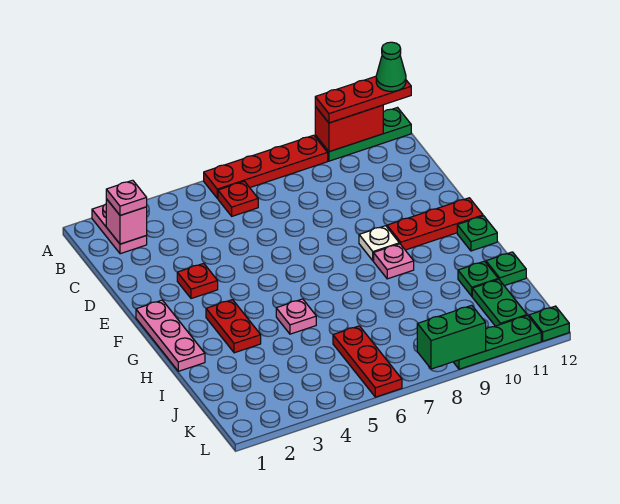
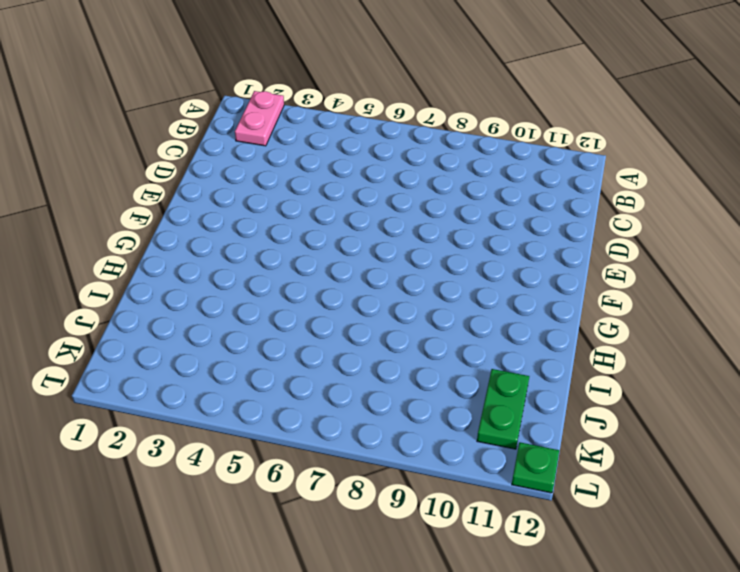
none -> red 1x4 plate [204,135,328,198]
none -> green 1x3 plate [315,108,411,161]
none -> red 1x1 plate [218,181,258,216]

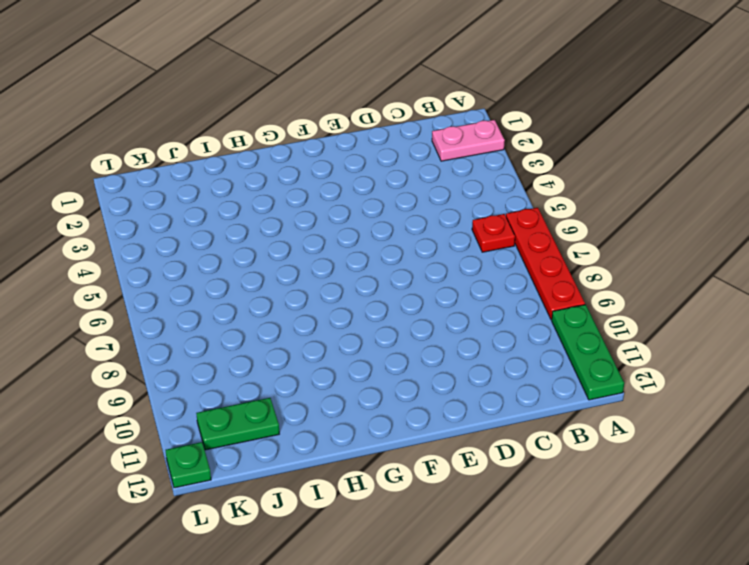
none -> red 1x1 plate [177,263,218,299]
none -> pink 1x3 plate [136,300,205,371]
none -> white 1x1 plate [359,226,399,261]

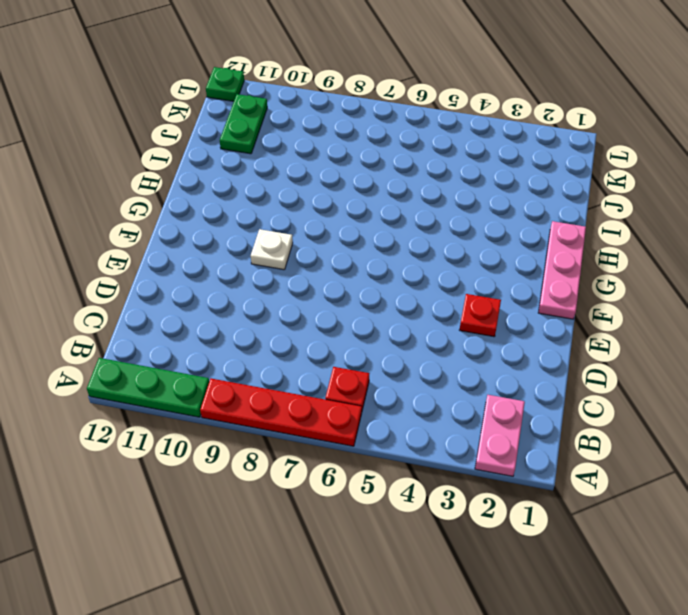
none -> red 1x3 plate [387,198,483,250]
none -> red 1x2 plate [206,300,261,353]
none -> pink 1x1 plate [374,244,414,279]

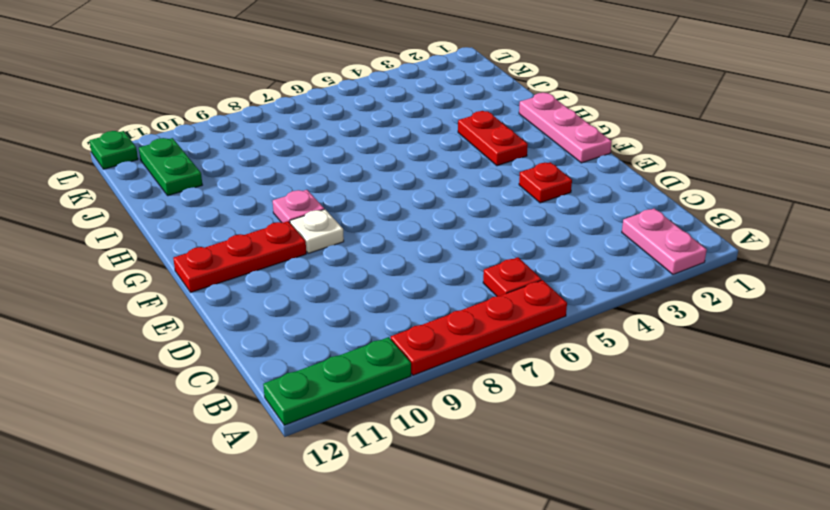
none -> green 1x1 plate [457,216,497,251]
none -> pink 1x1 plate [276,299,316,334]
none -> green 1x1 plate [458,261,498,296]

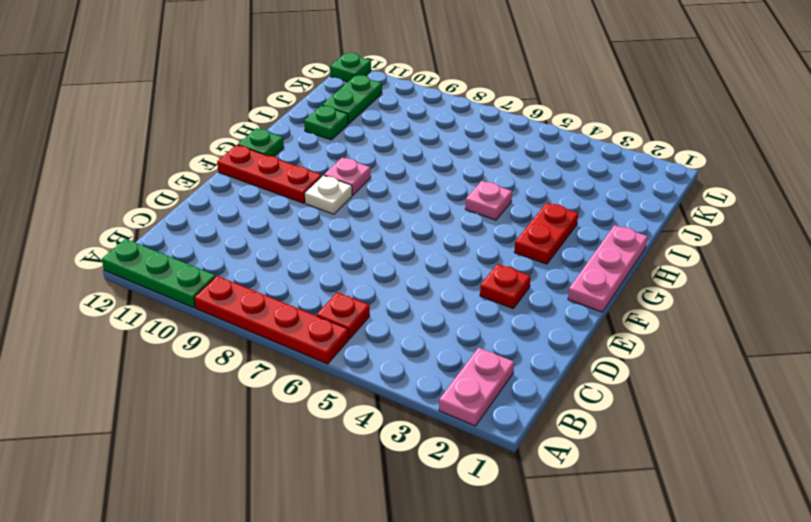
none -> green 1x1 plate [486,252,526,286]
none -> red 1x3 plate [333,326,402,397]
none -> green 1x3 plate [454,316,541,369]

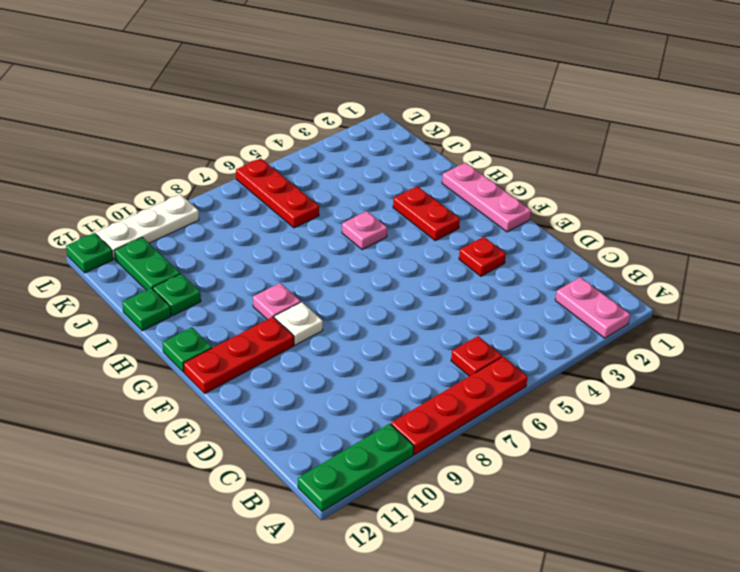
white 1x3 plate [96,194,199,259] -> green 1x3 plate [454,316,541,369]
none -> red 1x2 brick [315,105,383,152]
none -> pink 1x1 brick [106,199,147,244]
none -> green 1x2 brick [417,305,486,369]

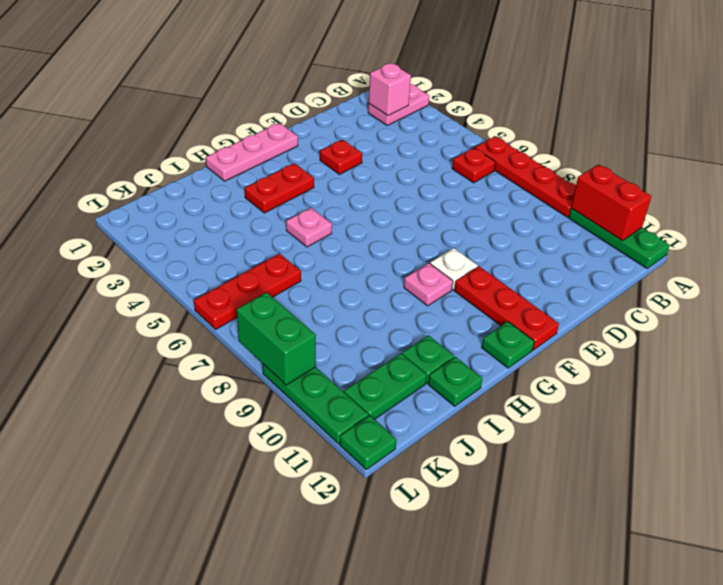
none -> red 1x3 plate [315,76,411,123]
none -> pink 1x1 plate [106,180,147,215]
none -> green 1x1 cone [376,42,406,91]

